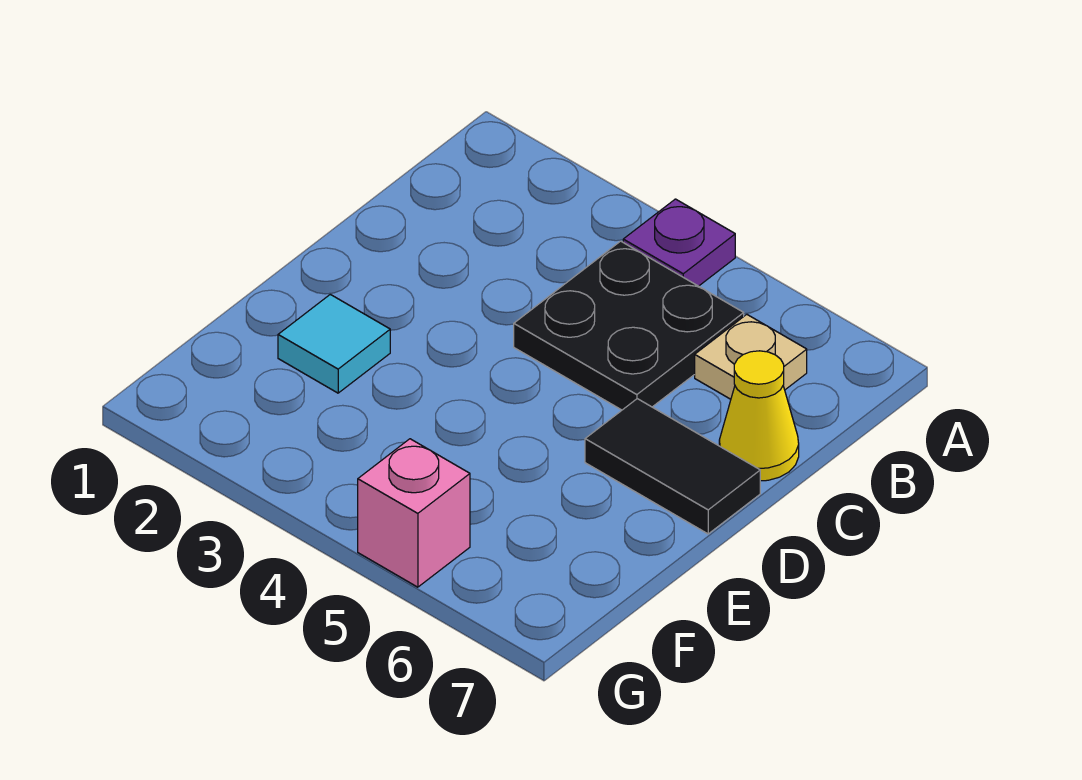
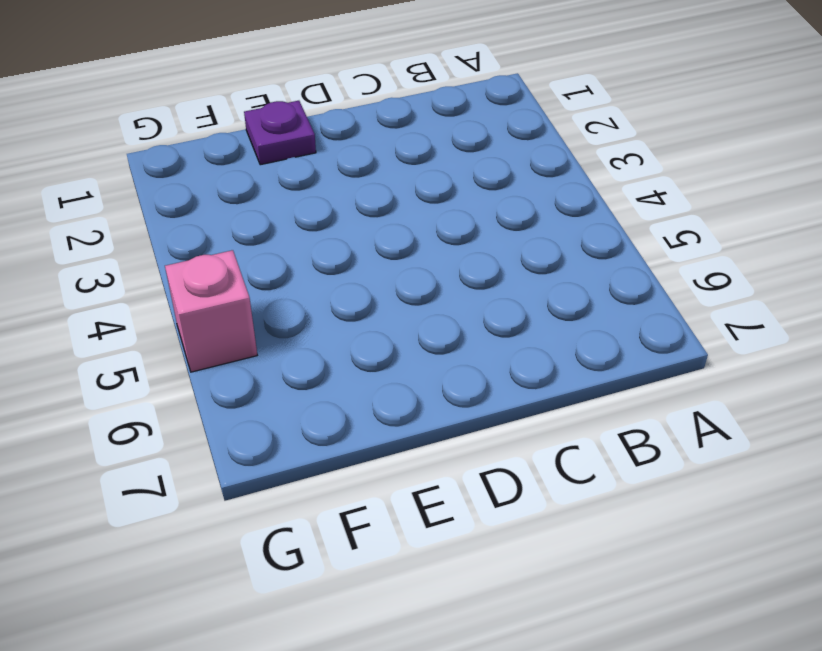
purple 1x1 plate [244,101,316,165] -> purple 1x1 plate moved to [623,199,735,286]
none -> black 2x2 plate [514,241,744,410]
none -> tan 1x1 plate [695,314,807,399]

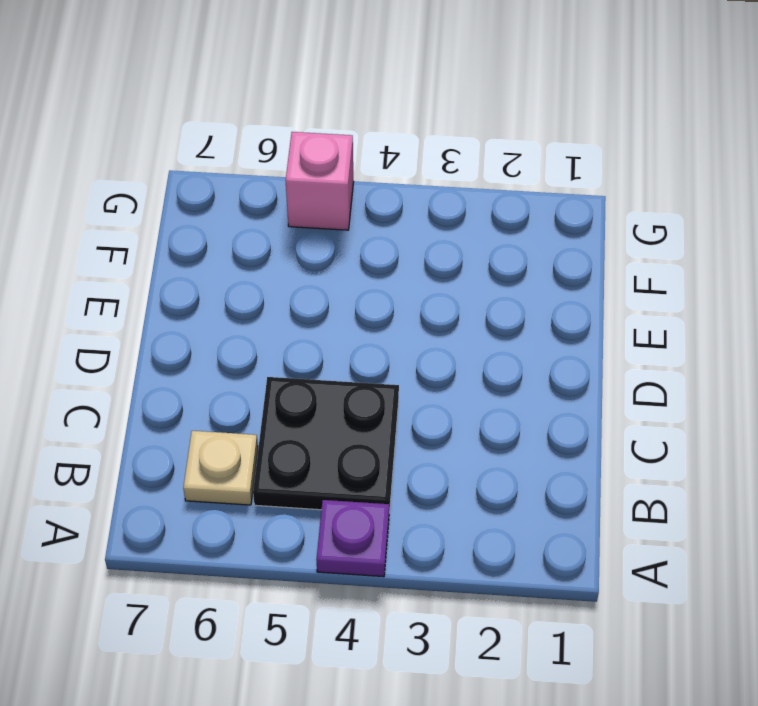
none -> yellow 1x1 cone [719,351,799,481]
none -> black 1x2 tile [585,399,760,534]

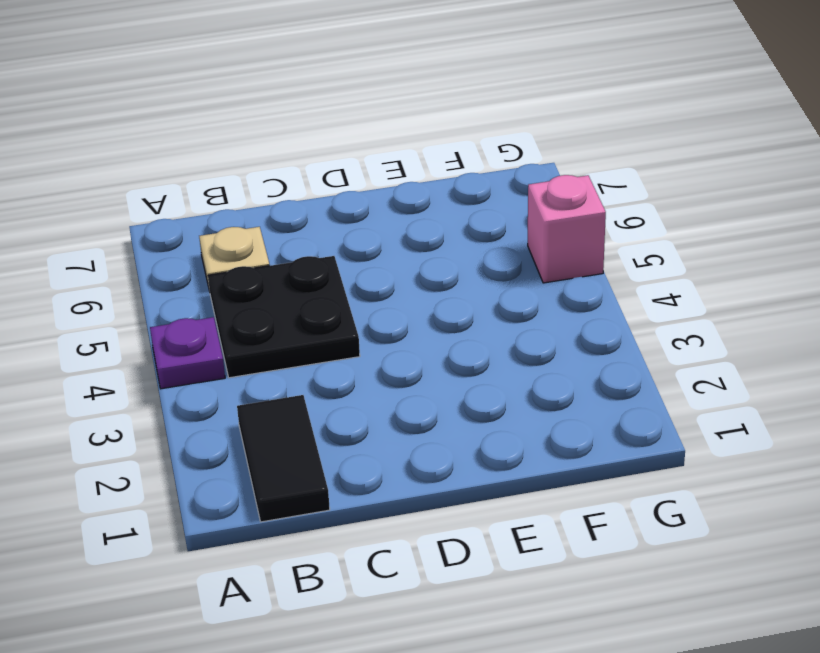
black 1x2 tile [237,395,330,522] -> black 1x2 tile moved to [585,399,760,534]
none -> yellow 1x1 cone [719,351,799,481]
none -> cyan 1x1 tile [278,294,390,393]

